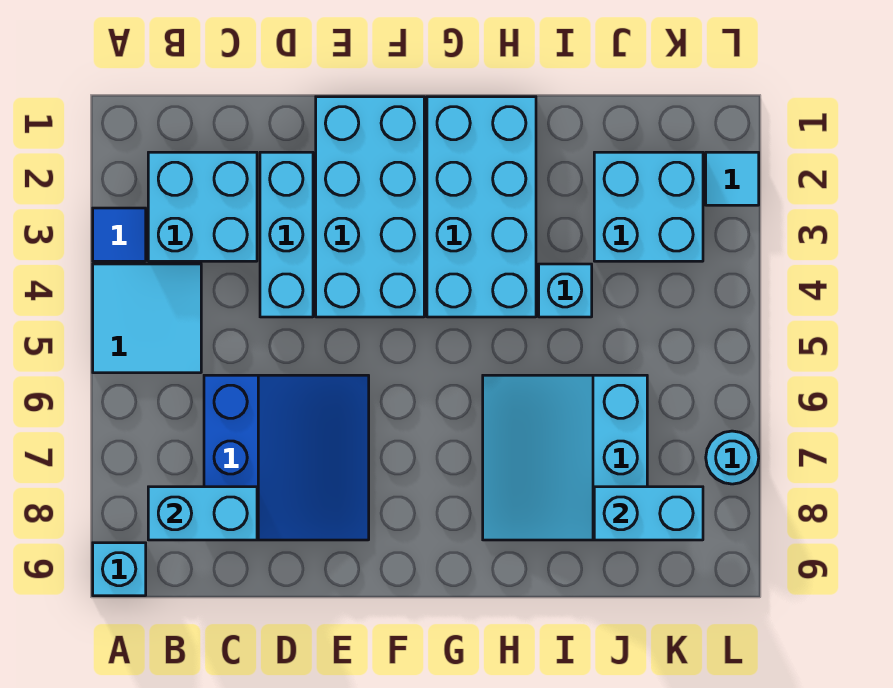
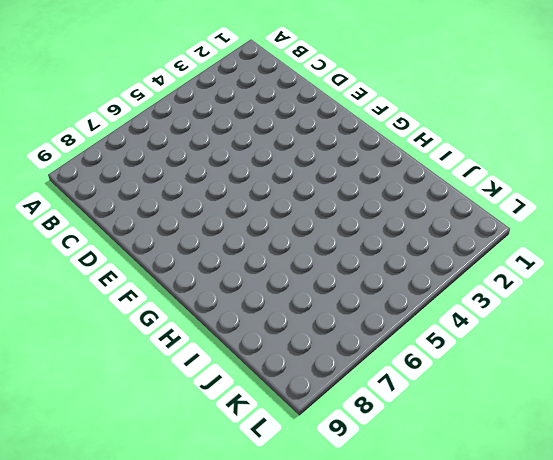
none -> blue 1x1 tile [93,208,146,261]
none -> cyan 2x2 tile [93,264,201,373]
none -> cyan 1x1 brick [93,543,146,596]

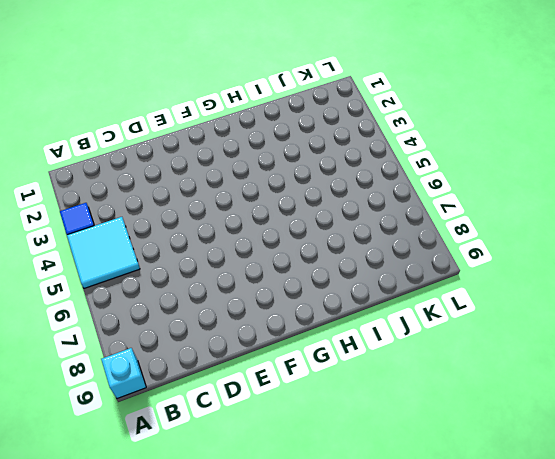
none -> cyan 2x2 brick [148,152,257,261]
none -> blue 3x3 slope [204,375,369,540]
none -> cyan 1x3 brick [260,152,313,317]

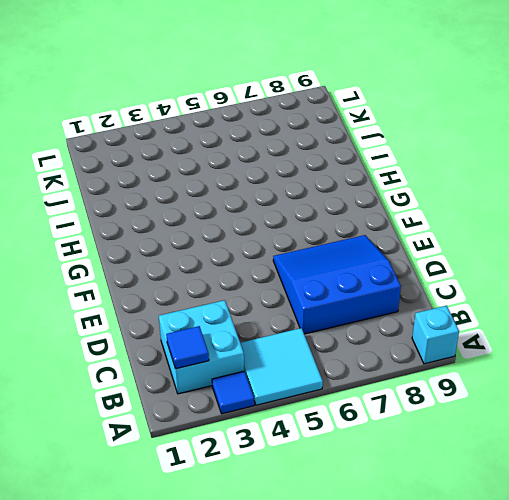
blue 1x1 tile [166,326,209,369] -> none
none -> cyan 1x3 brick [260,152,313,317]
none -> cyan 2x4 brick [316,97,424,317]
none -> cyan 2x4 brick [427,97,536,317]

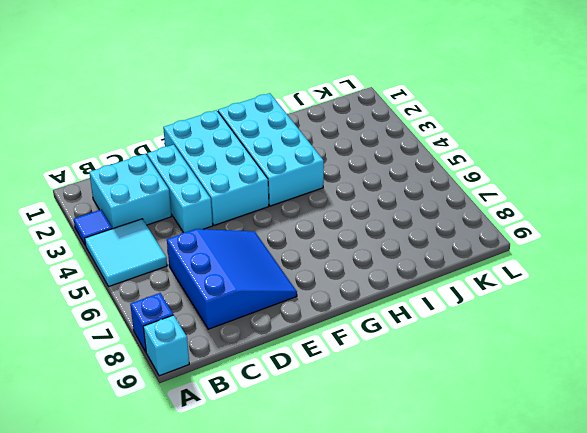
blue 1x1 brick [130,293,173,352] -> none
none -> cyan 3x3 slope [483,375,647,540]
none -> cyan 1x1 brick [539,264,592,317]
none -> cyan 2x2 brick [594,152,703,261]

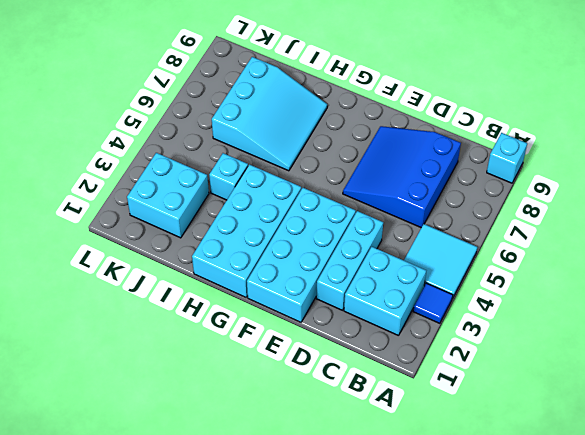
none -> cyan 1x1 tile [706,152,759,205]
none -> cyan 1x1 round brick [706,431,759,484]
none -> cyan 1x2 brick [148,487,257,540]

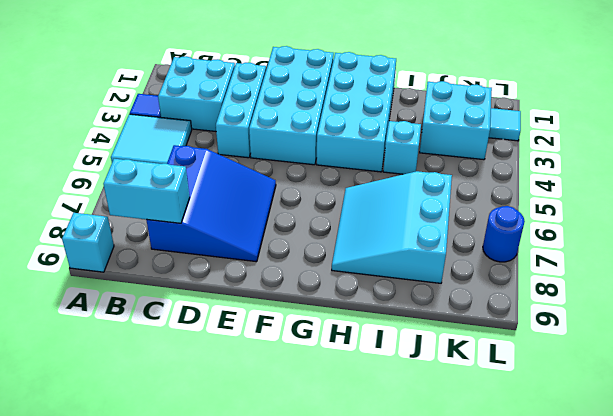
blue 1x1 round brick [483,206,525,262] -> cyan 1x1 round brick [706,431,759,484]
none -> cyan 1x2 brick [594,487,703,540]

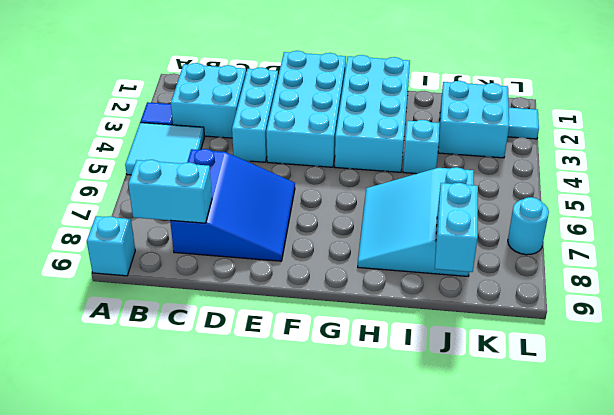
cyan 1x2 brick [435,183,478,272] -> cyan 1x2 brick turned to [594,487,703,540]

